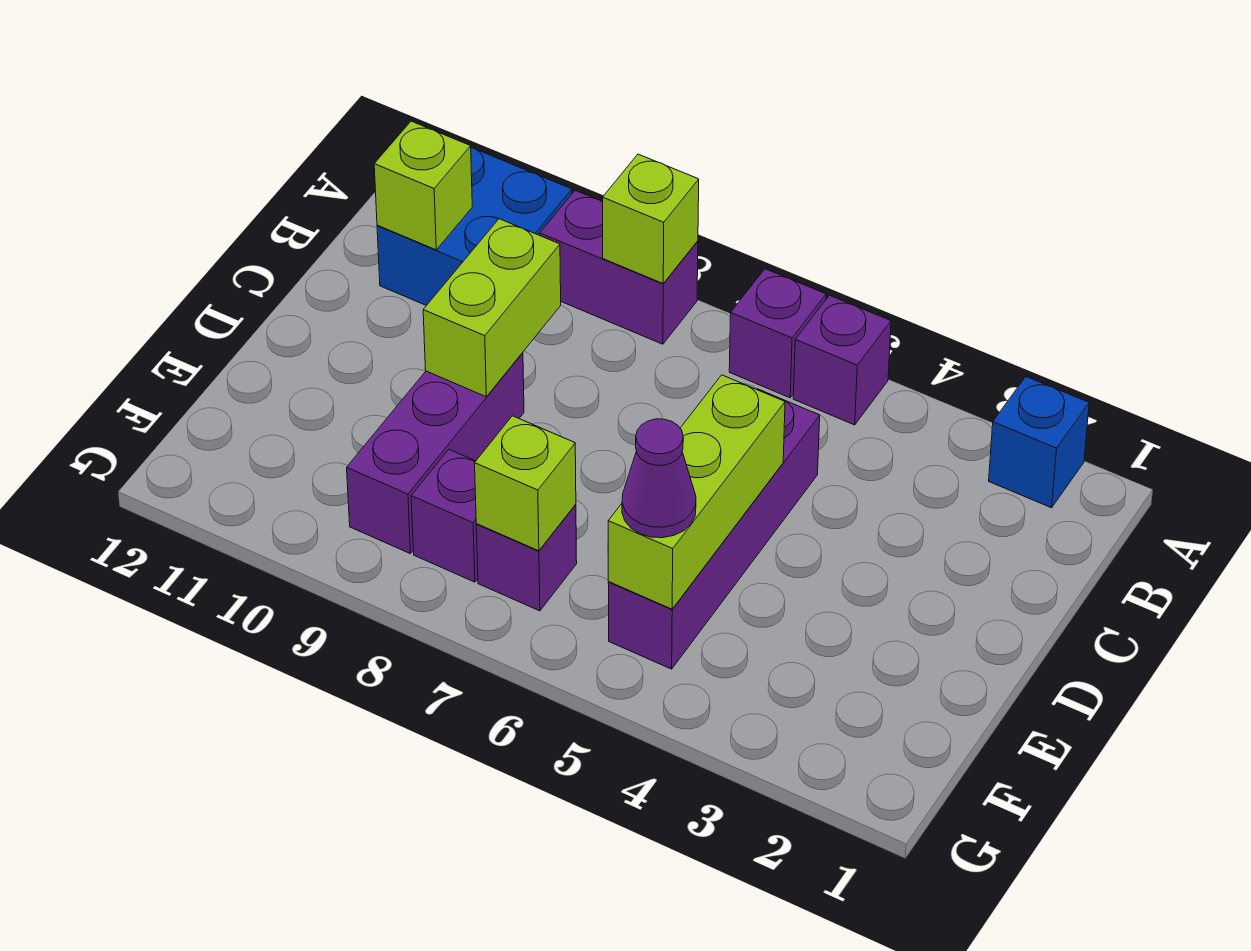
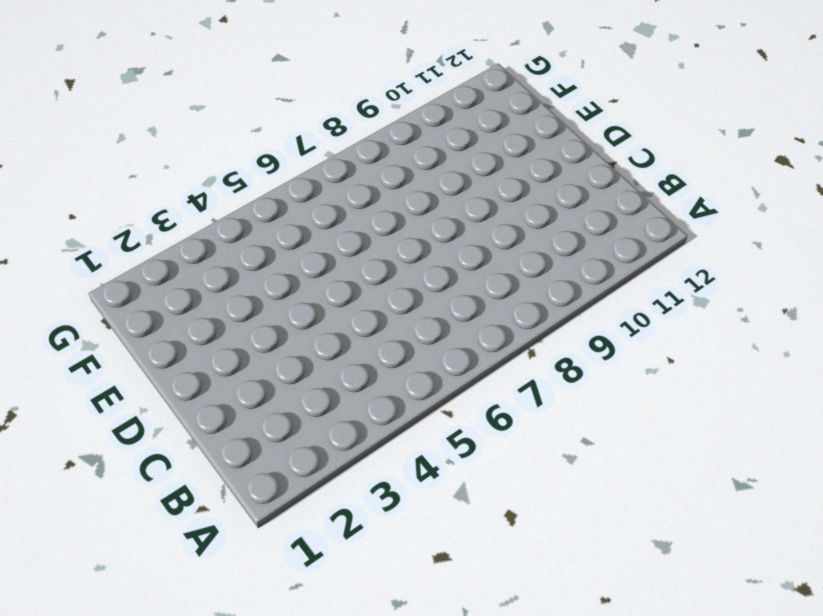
none -> blue 1x1 brick [989,377,1089,508]
none -> purple 1x1 brick [793,295,891,425]
none -> purple 1x1 brick [729,269,826,398]

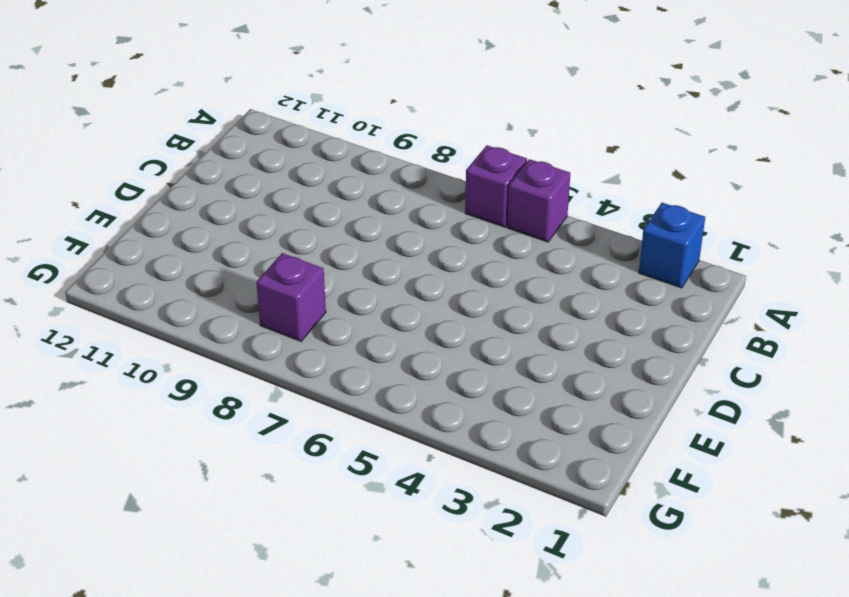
none -> purple 1x2 brick [540,190,698,344]
none -> blue 2x2 brick [377,148,572,306]
none -> purple 1x4 brick [608,389,820,669]

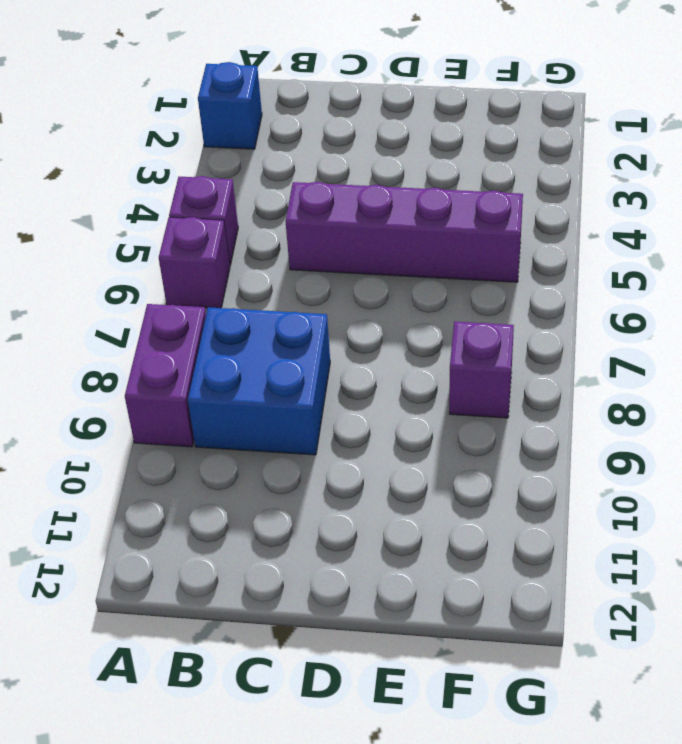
blue 2x2 brick [188,307,330,455] -> blue 2x2 brick moved to [377,148,572,306]
none -> purple 1x3 brick [347,353,524,554]
none -> purple 1x1 brick [476,504,577,611]
none -> lime 1x1 brick [603,154,699,284]

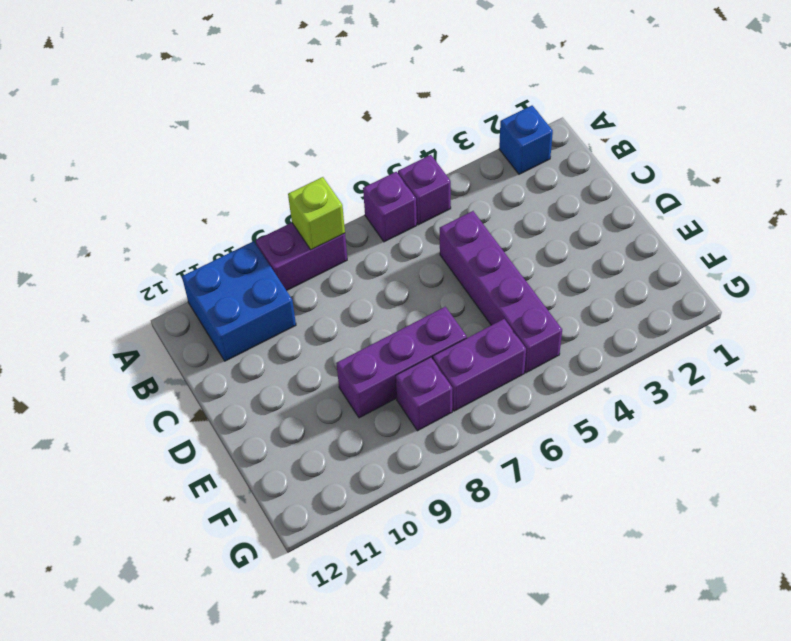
purple 1x3 brick [336,307,467,418] -> purple 1x3 brick turned to [347,353,524,554]
purple 1x2 brick [433,319,526,411] -> purple 1x1 brick [476,504,577,611]
none -> lime 1x1 brick [374,121,472,250]
none -> lime 1x2 brick [423,219,561,397]
none -> lime 1x3 brick [608,375,785,609]

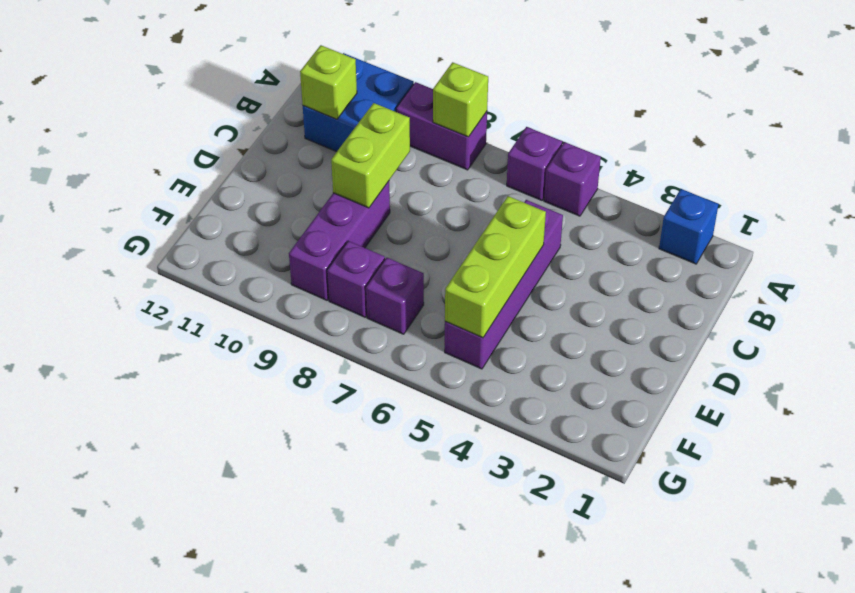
none -> lime 1x1 brick [475,416,576,551]
none -> purple 1x1 cone [622,419,696,538]

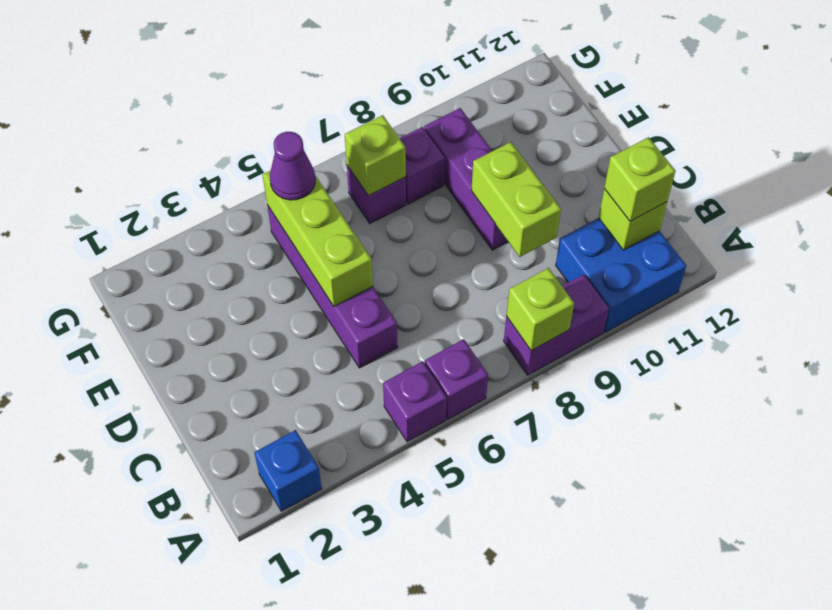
lime 1x1 brick [604,137,675,221] -> none

